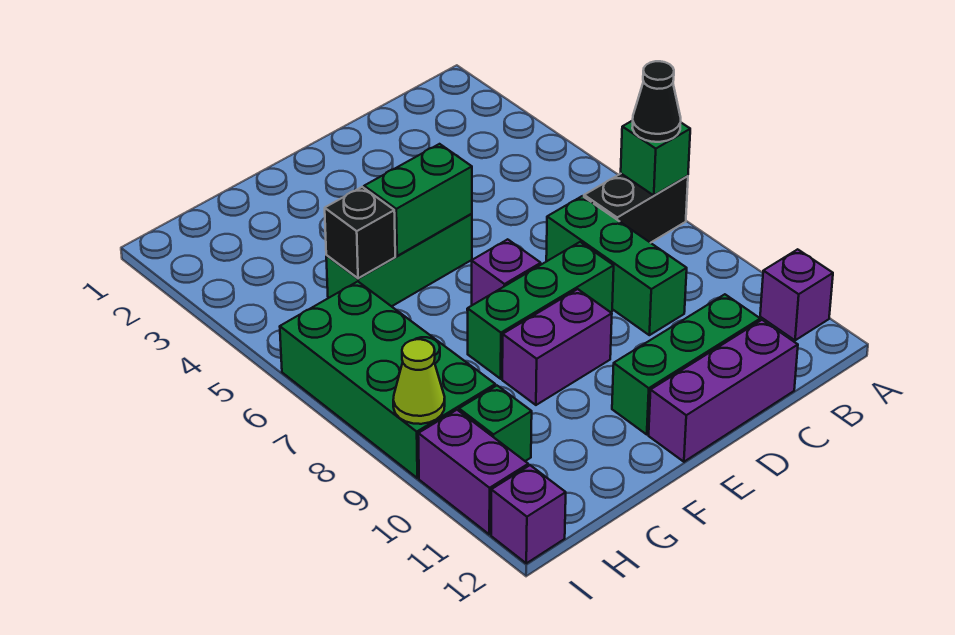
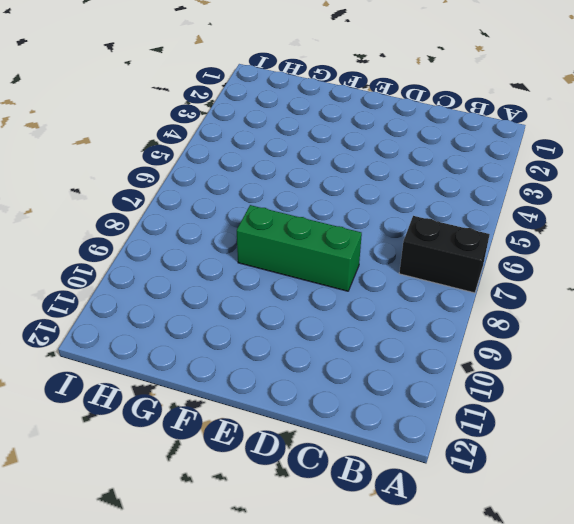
none -> purple 1x1 brick [760,249,833,340]
none -> green 1x3 brick [546,196,687,335]
none -> green 1x3 brick [612,294,760,434]

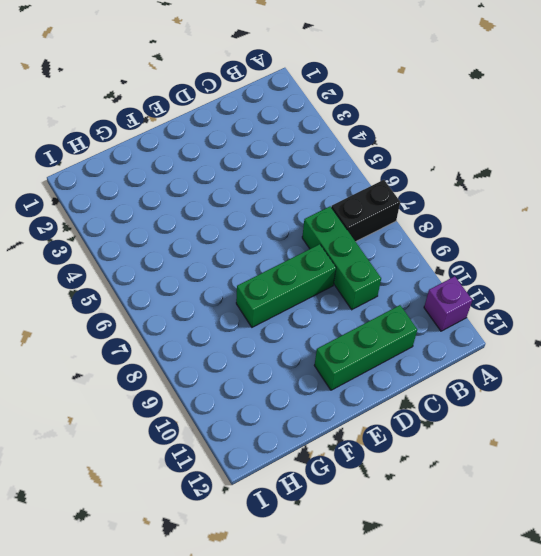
none -> purple 1x3 brick [649,320,798,462]
none -> green 1x3 brick [326,214,472,306]
none -> purple 1x1 brick [472,239,541,305]

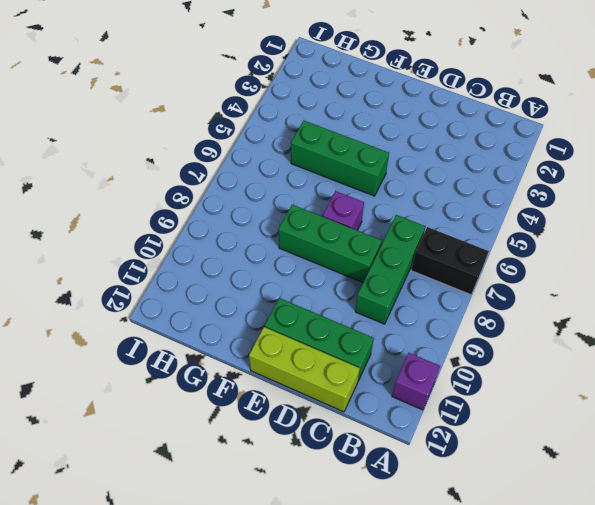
lime 1x3 brick [249,327,360,412] -> purple 1x3 brick [649,320,798,462]
none -> purple 1x2 brick [502,289,612,405]
none -> green 2x4 brick [280,282,495,478]
none -> green 1x1 brick [459,386,532,461]

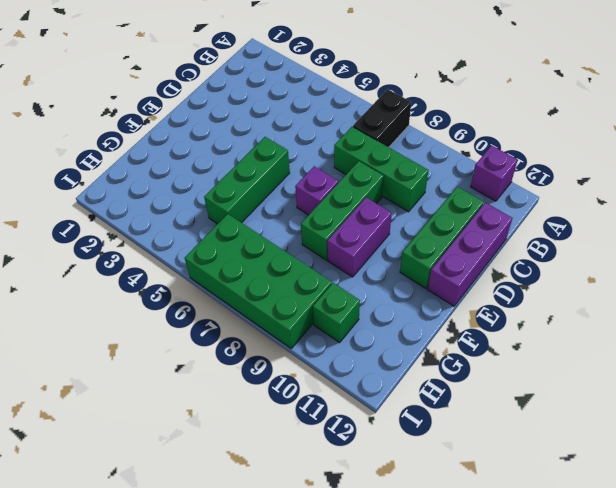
none -> purple 1x2 brick [418,410,528,534]
none -> purple 1x1 brick [491,465,566,563]
none -> green 1x1 brick [621,121,690,195]

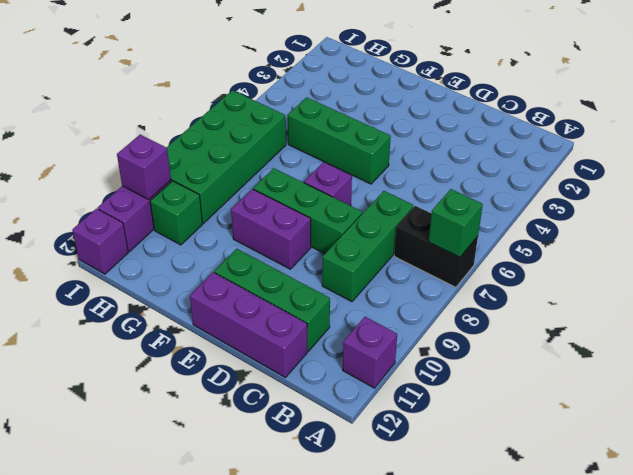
purple 1x1 brick [117,135,171,199] -> none
none -> green 1x2 brick [364,144,472,256]
none -> black 1x1 brick [325,187,395,278]
none -> lime 1x1 cone [393,339,445,424]

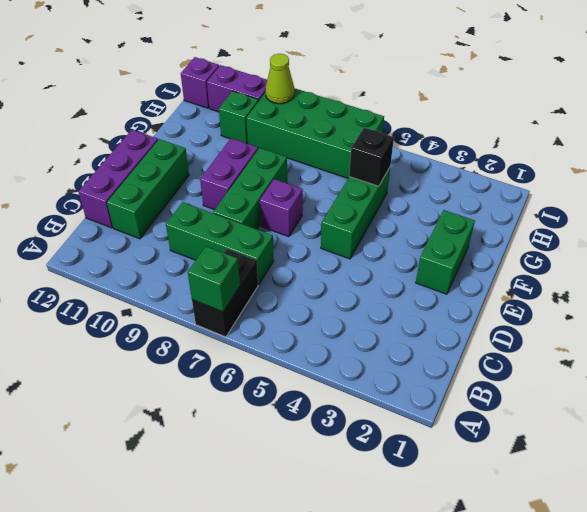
green 1x2 brick [416,210,475,294] -> green 1x2 brick moved to [364,144,472,256]
none -> purple 1x1 brick [760,249,833,340]
none -> black 1x1 cone [632,61,681,142]

